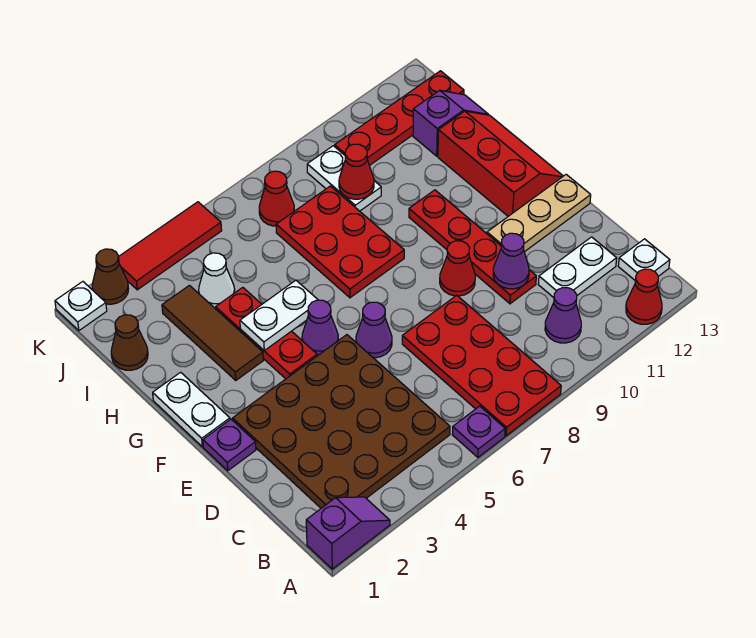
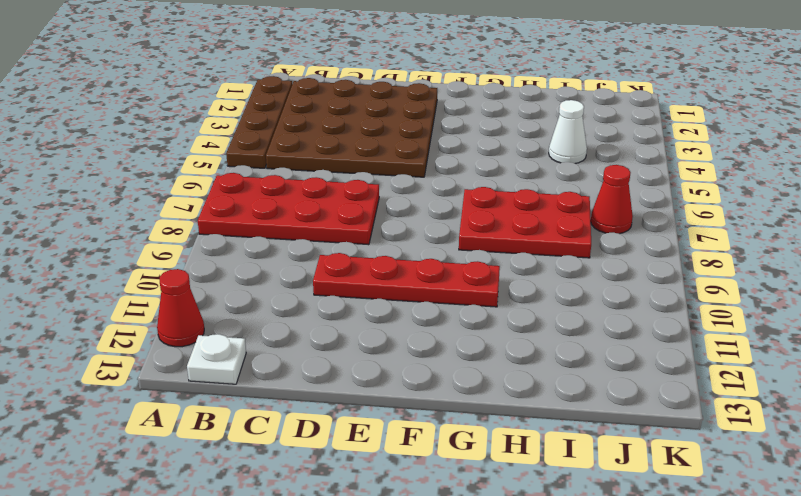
brown 1x4 plate [226,76,292,168] -> purple 1x2 slope [306,497,390,569]
none -> purple 1x1 plate [452,406,505,457]
none -> purple 1x1 cone [545,288,581,343]
none -> white 1x2 plate [538,237,617,298]
none -> purple 1x1 plate [203,419,256,471]

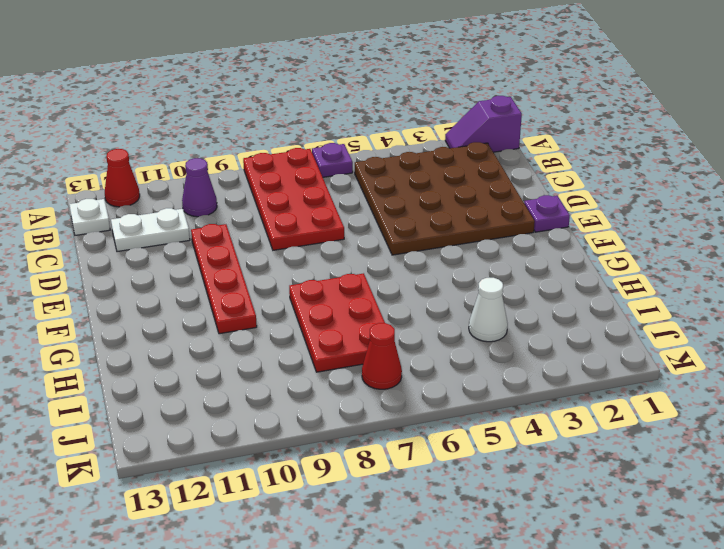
none -> purple 1x1 cone [356,302,392,358]
none -> red 1x1 cone [440,241,475,296]
none -> tan 1x3 plate [487,175,591,252]
none -> white 1x2 plate [153,372,230,447]

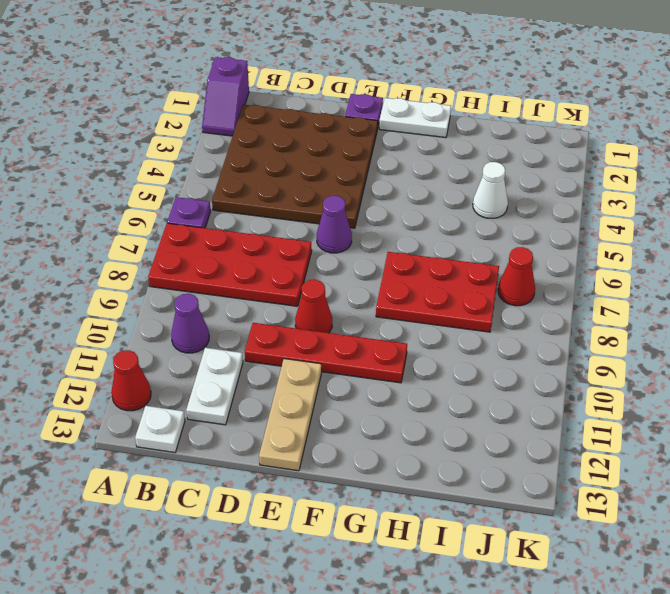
none -> red 1x3 plate [216,287,317,379]
none -> purple 1x1 cone [302,300,338,356]
none -> red 2x3 slope [438,111,563,216]
none -> brown 1x3 tile [162,285,263,380]

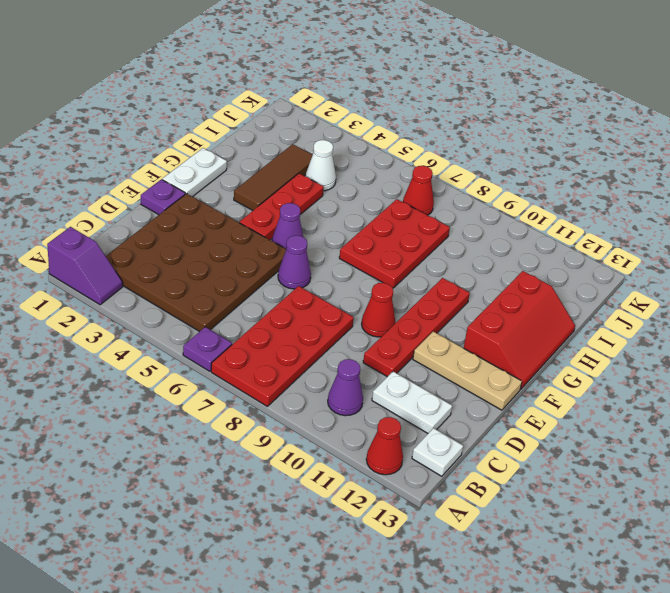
none -> brown 1x1 cone [111,315,148,370]
none -> white 1x2 plate [307,146,381,211]
none -> purple 1x2 slope [413,90,489,156]
none -> red 1x4 plate [335,71,464,166]

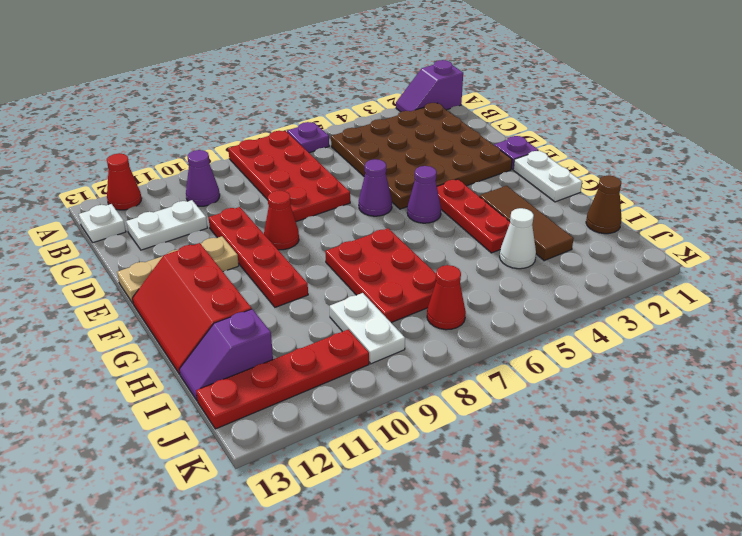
none -> white 1x1 plate [55,282,107,330]
none -> brown 1x1 cone [92,249,128,304]
none -> red 1x3 tile [119,202,222,290]
none -> purple 1x1 cone [493,233,529,289]

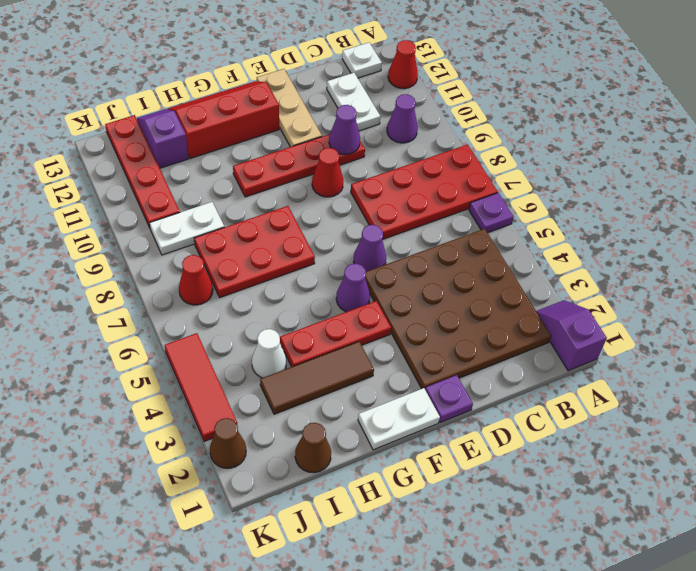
none -> white 1x1 plate [55,282,107,330]
none -> white 1x2 plate [240,280,318,350]
none -> red 1x1 cone [339,144,374,199]

